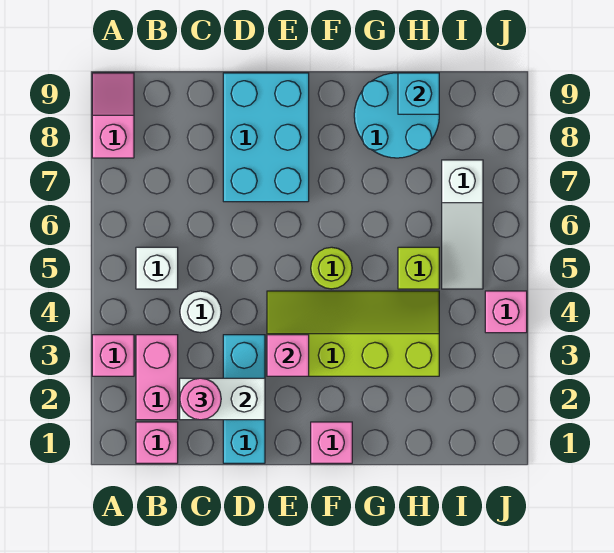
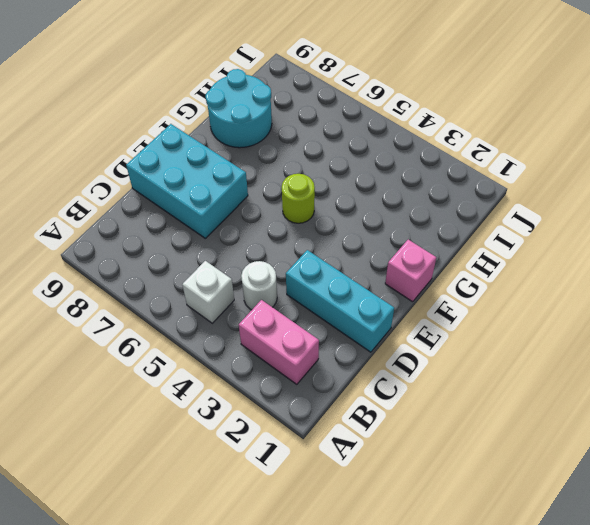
none -> pink 1x1 brick [92,335,134,376]
none -> pink 1x2 slope [92,73,134,158]
none -> pink 1x1 brick [136,422,178,463]

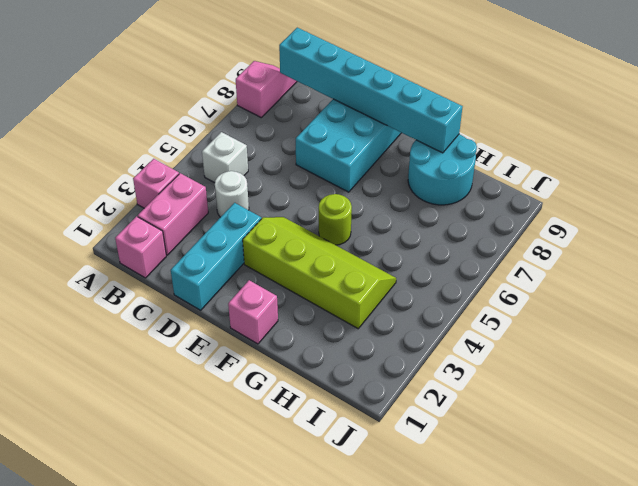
cyan 1x6 brick [279,28,463,153] -> none
none -> lime 1x1 brick [398,247,439,289]
none -> white 1x3 slope [442,160,483,289]
none -> pink 1x1 brick [485,291,527,333]

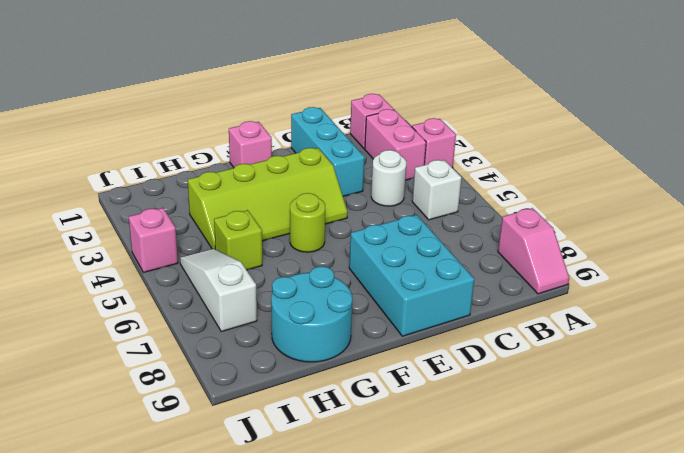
none -> white 1x2 brick [180,378,265,420]
none -> pink 1x1 brick [267,335,309,376]
none -> cyan 1x1 brick [398,73,439,114]

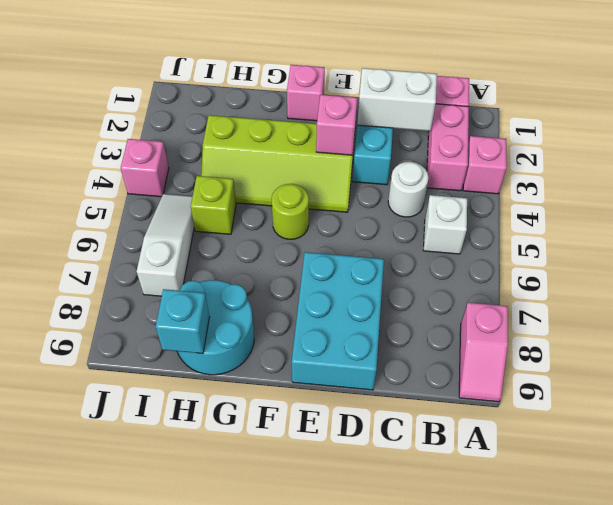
none -> pink 1x1 round brick [180,378,221,420]

